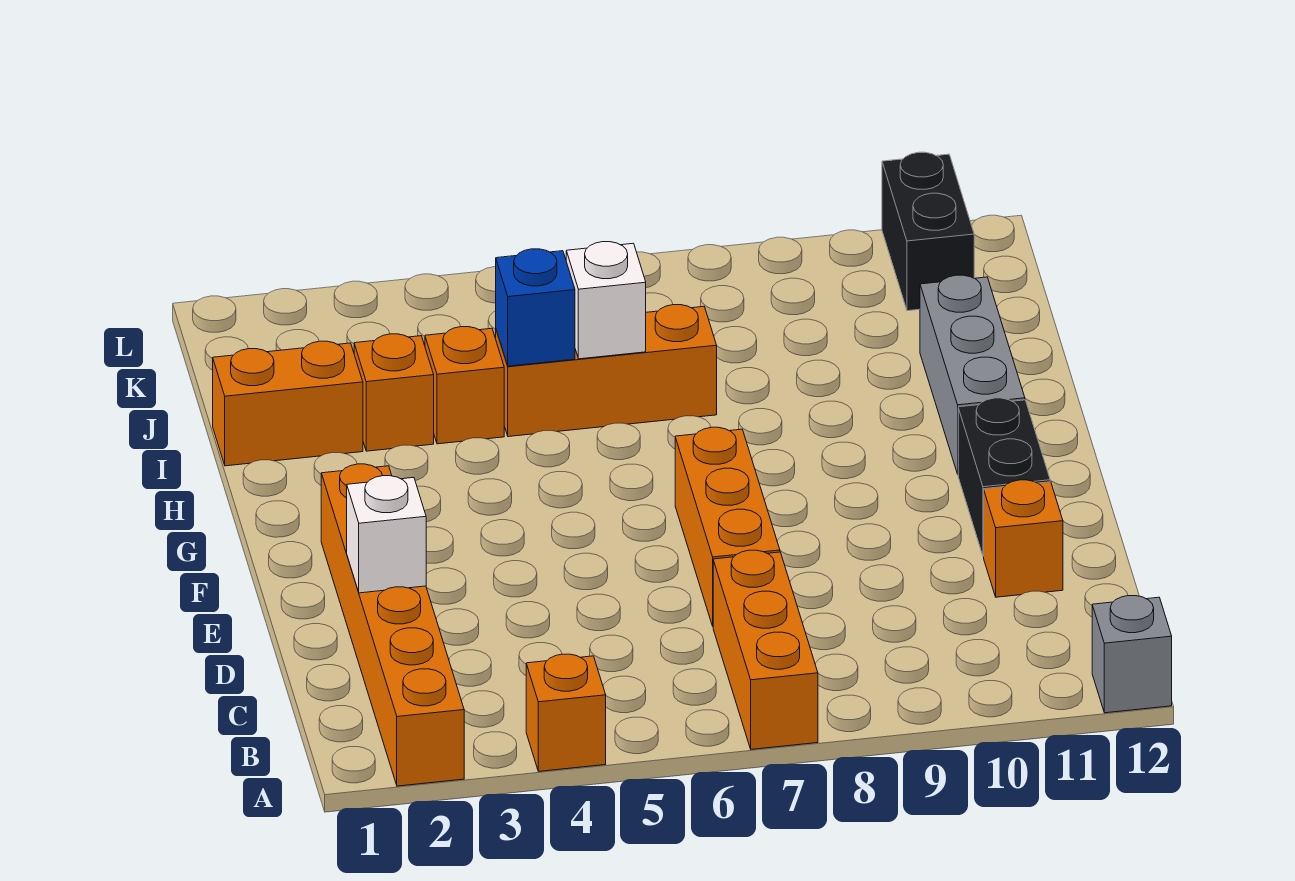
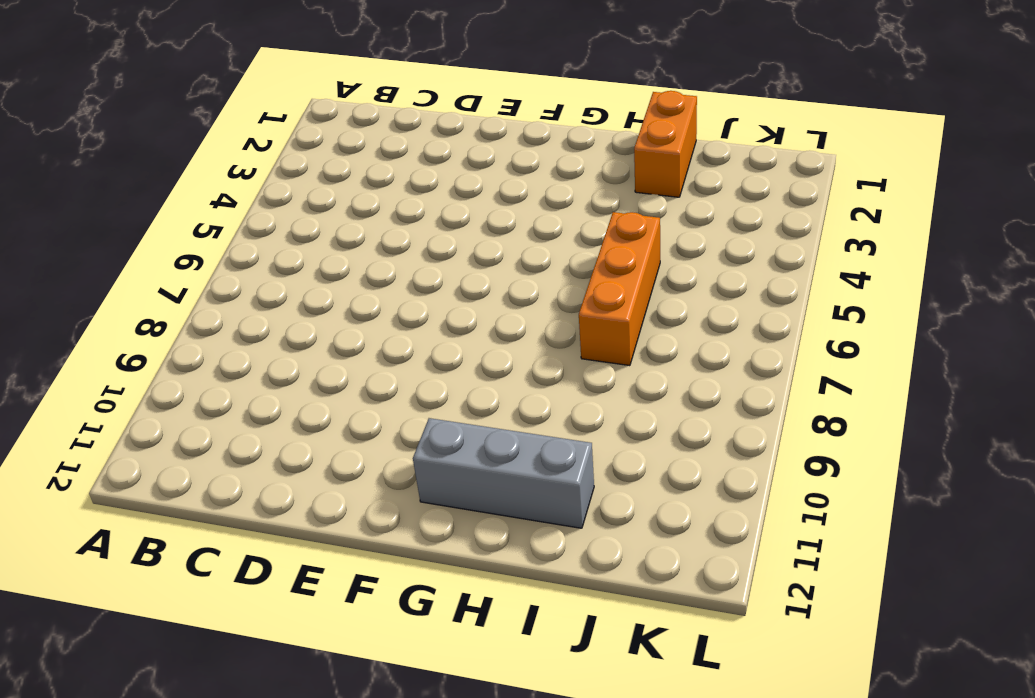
none -> orange 1x6 brick [321,464,464,786]
none -> orange 1x1 brick [526,654,606,771]
none -> orange 1x3 brick [713,550,818,749]

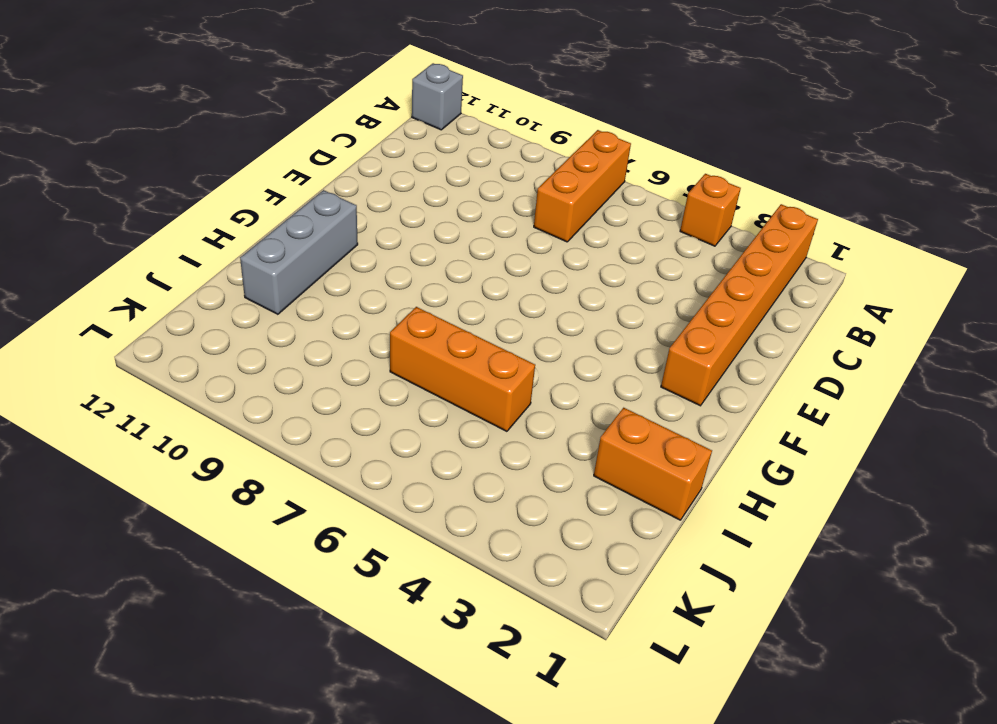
none -> orange 1x3 brick [675,427,780,626]
none -> orange 1x1 brick [984,480,1063,597]
none -> black 1x2 brick [958,398,1050,556]

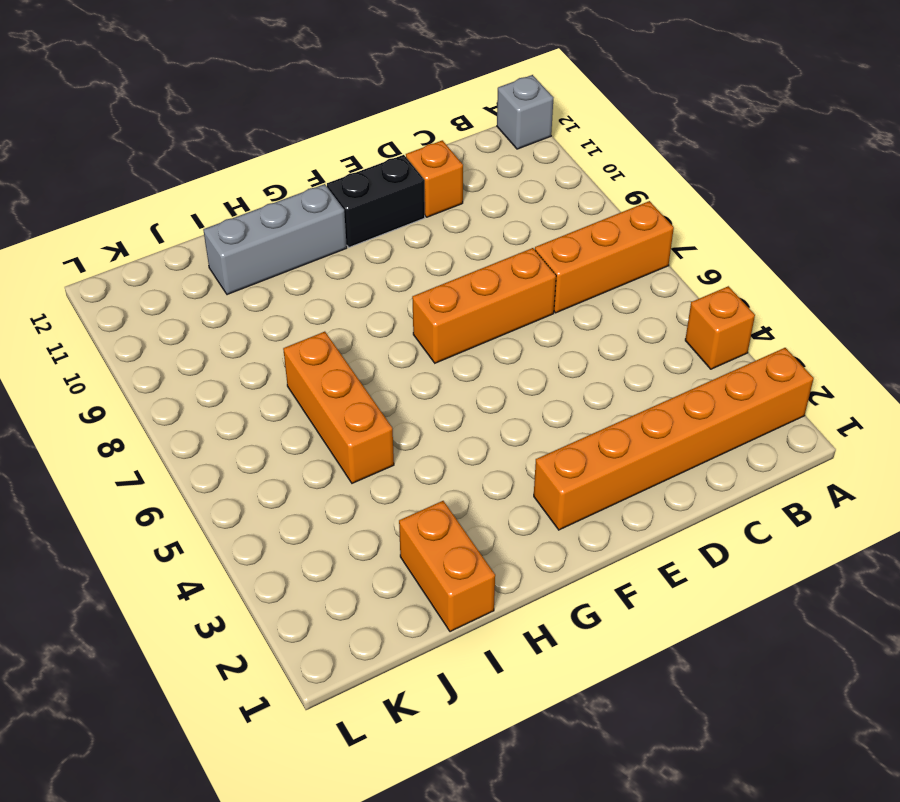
none -> orange 1x1 brick [354,334,434,451]
none -> orange 1x1 brick [425,327,504,444]
none -> black 1x2 brick [882,152,974,311]

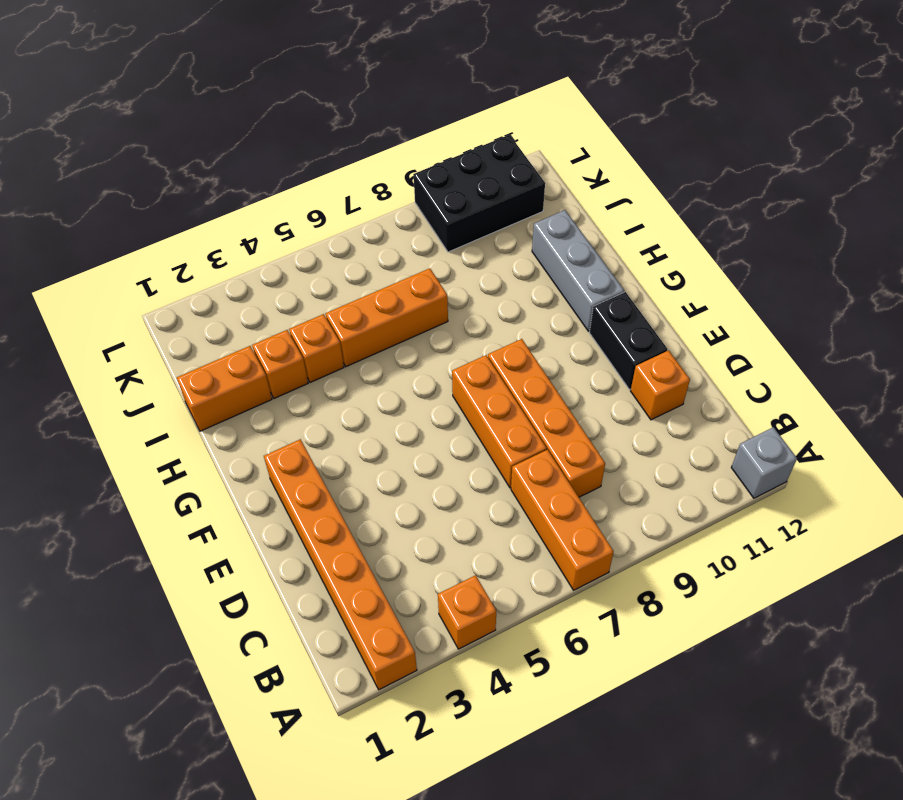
orange 1x4 brick [488,339,605,497] -> none
black 2x3 brick [413,135,545,252] -> black 1x2 brick [882,152,974,311]
none -> white 1x1 brick [347,476,426,593]
none -> blue 1x1 brick [496,249,575,366]
none -> white 1x1 brick [566,242,646,359]

